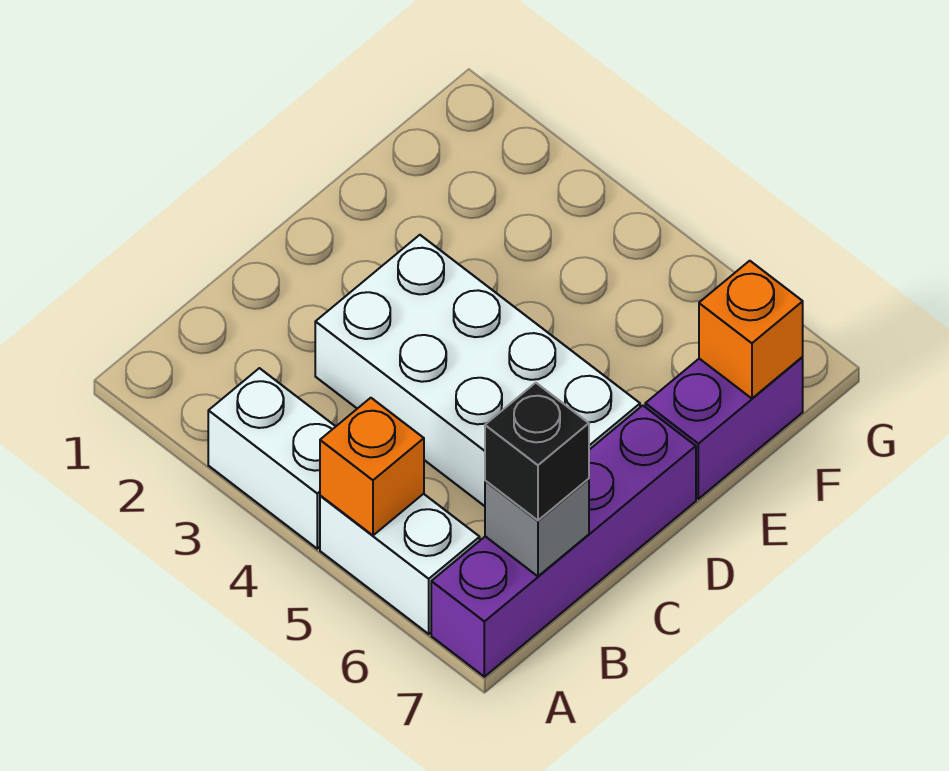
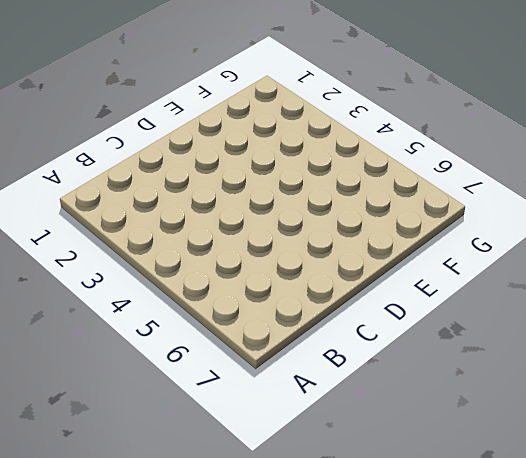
none -> white 1x2 brick [208,368,336,549]
none -> white 1x2 brick [320,494,480,634]

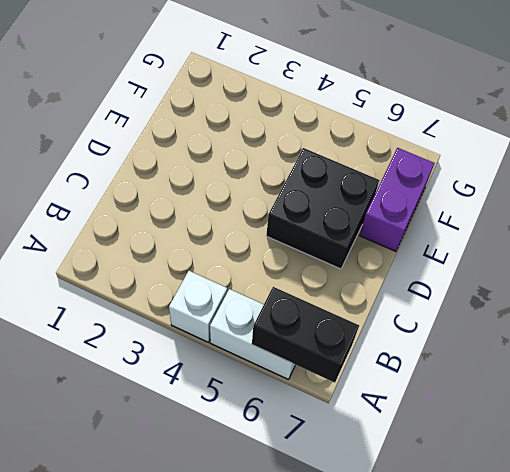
white 1x1 brick [169,271,227,342] -> white 1x2 brick [208,368,336,549]
black 1x2 brick [252,287,359,383] -> none
black 2x2 brick [266,148,379,269] -> white 2x4 brick [315,235,640,506]
none -> purple 1x4 brick [431,406,696,677]
none -> orange 1x1 brick [320,398,424,535]

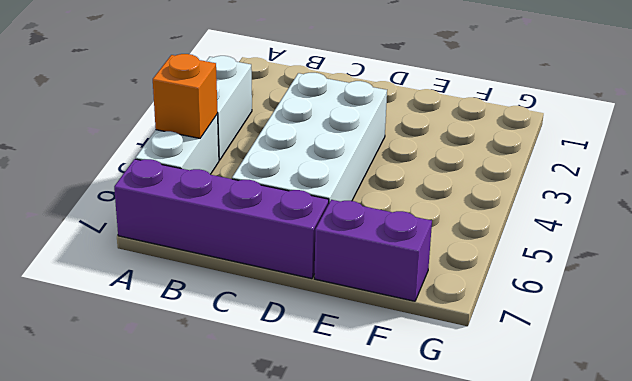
none -> grey 1x1 brick [485,479,589,576]
none -> orange 1x1 brick [699,261,803,398]

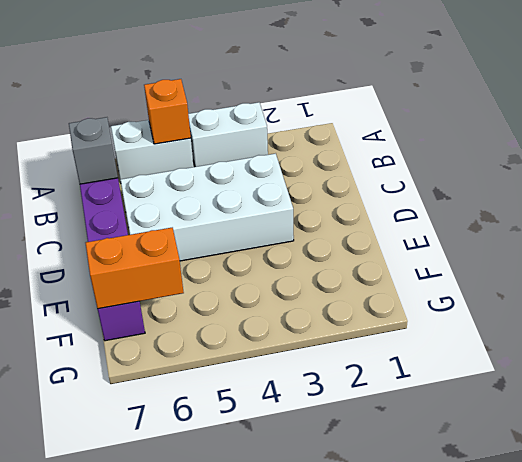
orange 1x2 brick [86,228,184,309] -> orange 1x1 brick [699,261,803,398]
none -> black 1x1 brick [485,383,589,520]

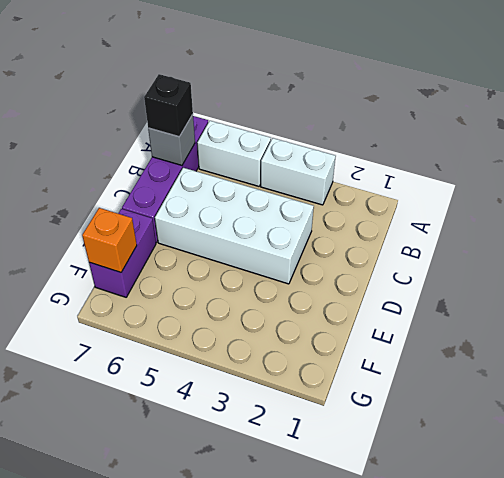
none -> orange 1x1 brick [320,398,424,535]

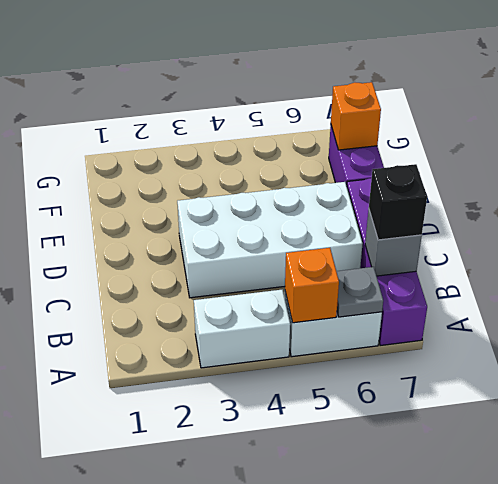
grey 1x1 plate [337,267,383,317] -> none

